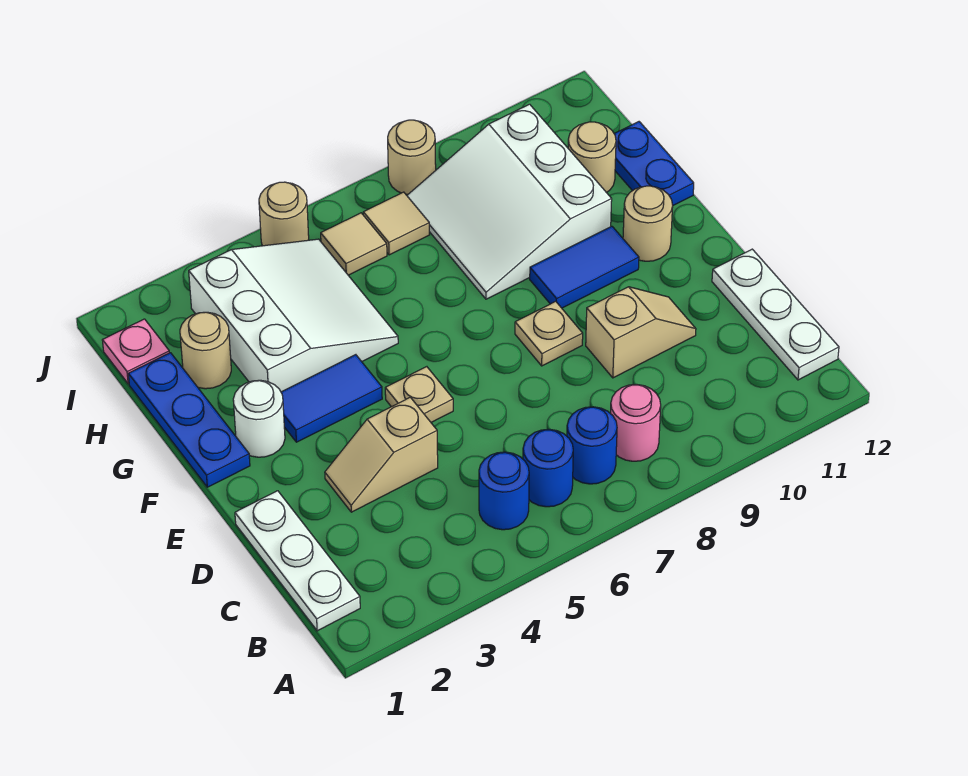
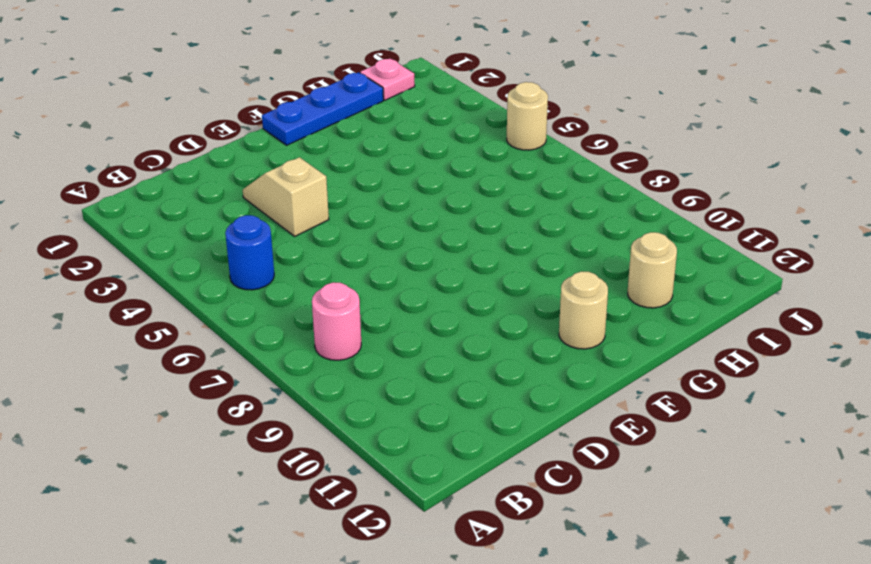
none -> white 1x3 plate [235,491,360,631]
none -> blue 1x1 round brick [523,429,573,507]
none -> blue 1x1 round brick [567,407,617,484]

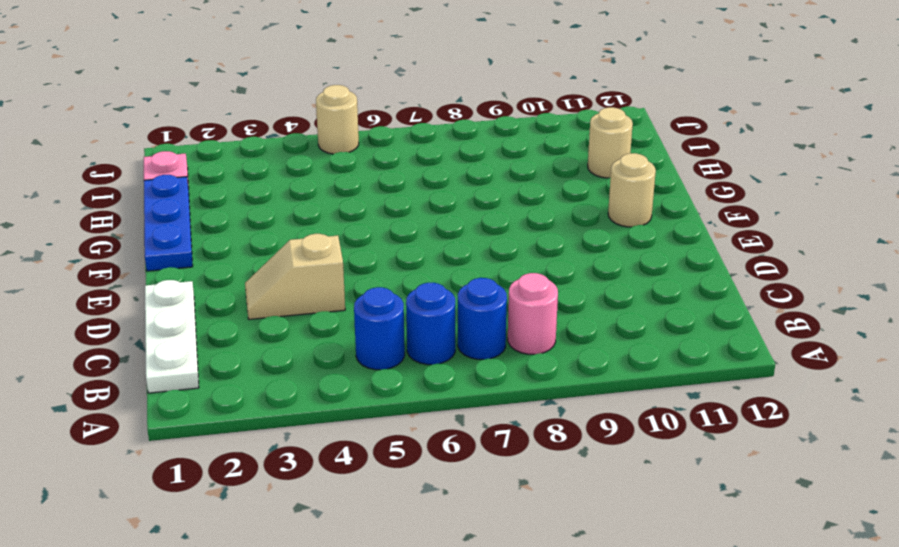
none -> white 1x3 plate [712,249,839,380]
none -> tan 1x2 slope [586,287,696,378]
none -> tan 1x1 plate [385,367,453,422]

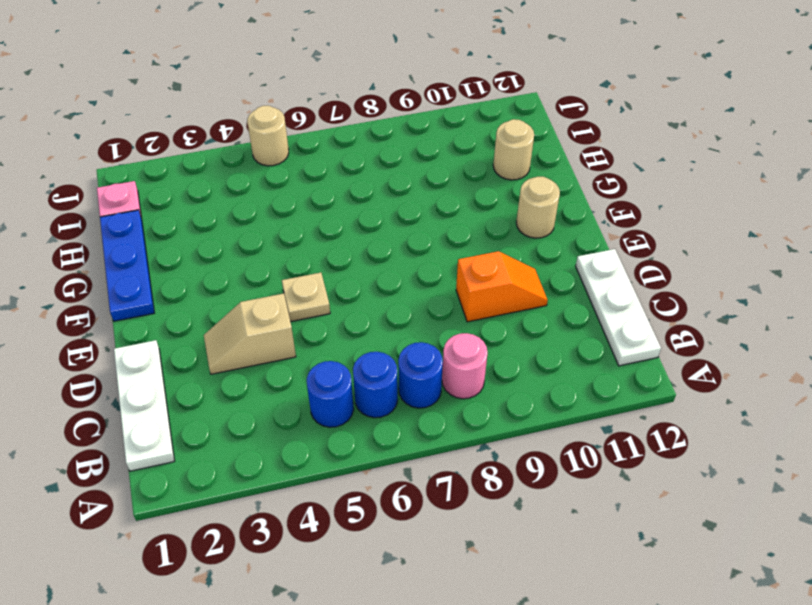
orange 1x2 slope [456,251,548,322] -> tan 1x2 slope [586,287,696,378]
none -> tan 1x1 plate [515,301,583,366]
none -> white 1x1 round brick [233,380,285,457]
none -> blue 1x2 tile [281,355,382,442]

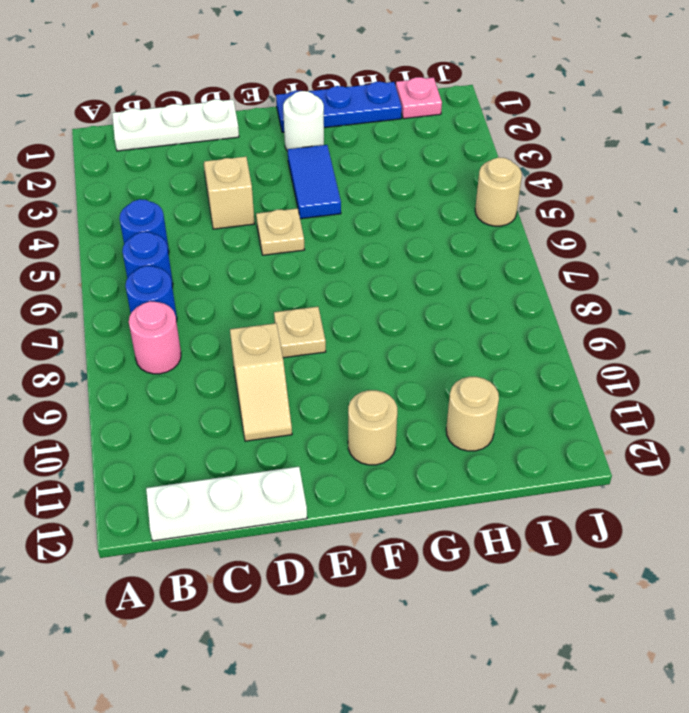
none -> blue 1x2 tile [530,226,639,308]
none -> white 3x3 slope [189,239,398,392]
none -> white 3x3 slope [407,104,612,299]

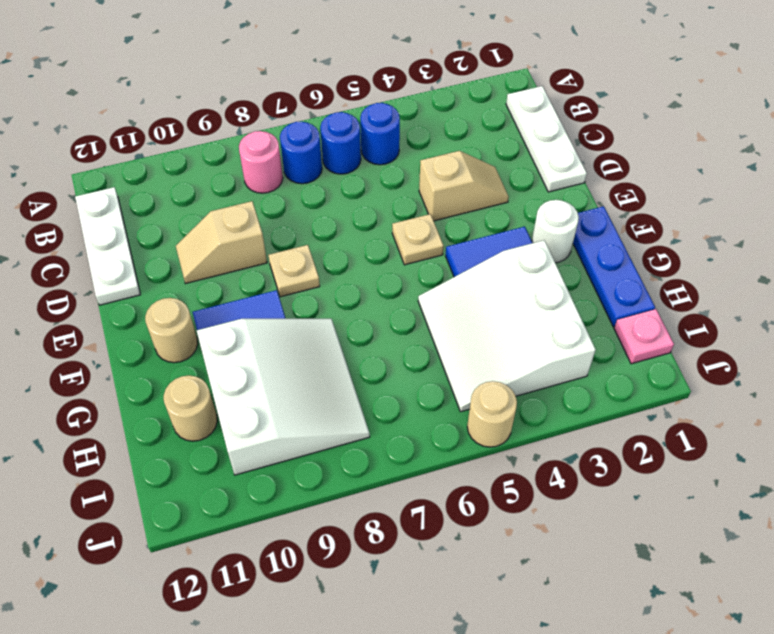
none -> blue 1x2 plate [614,122,694,205]
none -> tan 1x1 round brick [180,312,231,389]
none -> tan 1x1 tile [321,213,387,275]

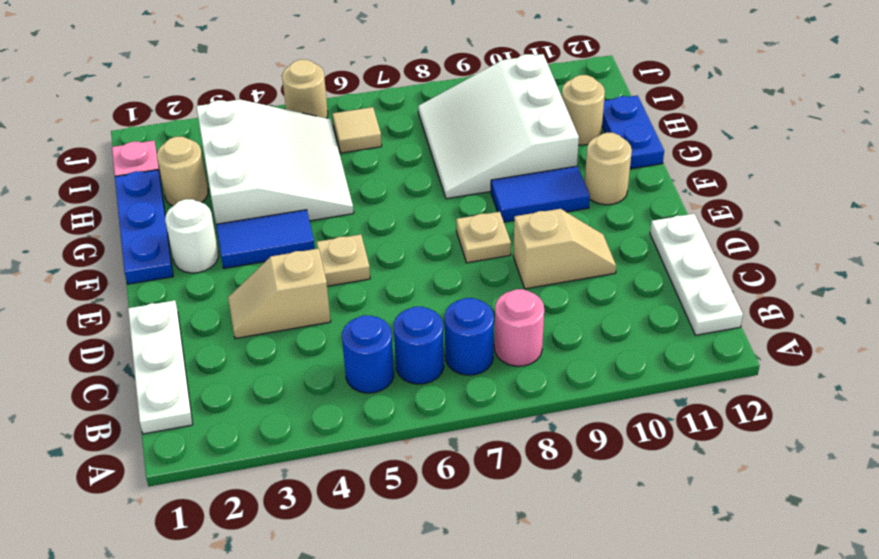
none -> tan 1x1 tile [363,192,429,255]
none -> tan 1x1 round brick [388,120,436,195]

